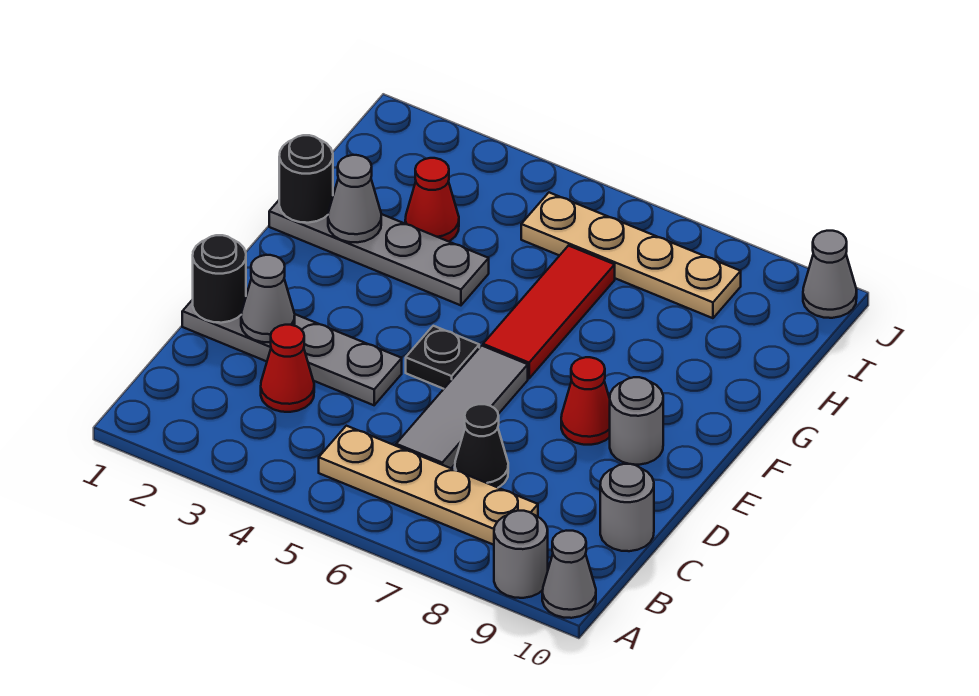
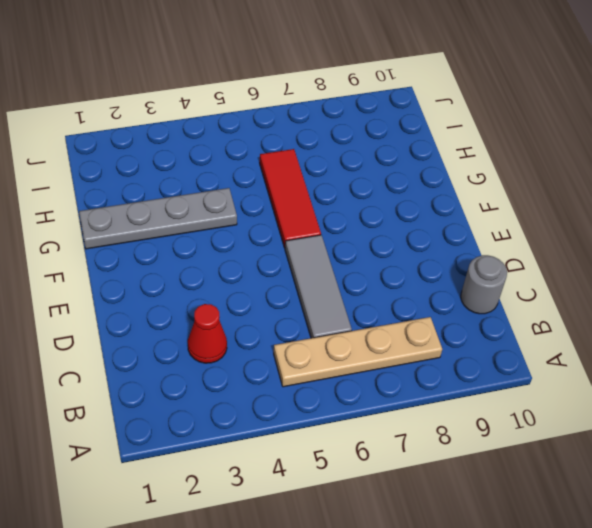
none -> grey 1x1 round brick [494,511,548,598]
none -> grey 1x1 cone [542,531,596,618]
none -> black 1x1 cone [455,404,508,487]

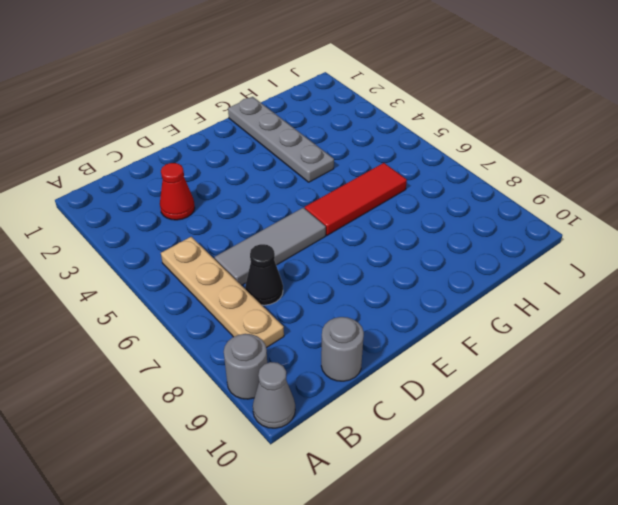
none -> grey 1x4 plate [182,294,402,405]
none -> black 1x1 plate [406,326,479,389]
none -> red 1x1 cone [561,357,610,445]

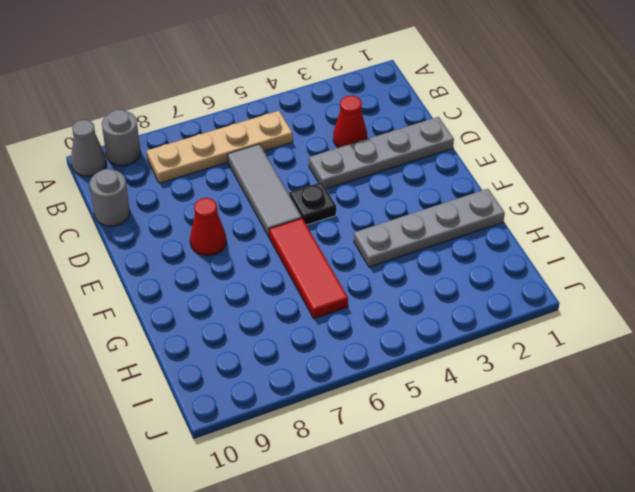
none -> black 1x1 cone [455,404,508,487]
none -> grey 1x1 round brick [610,377,663,465]
none -> red 1x1 cone [405,158,459,242]

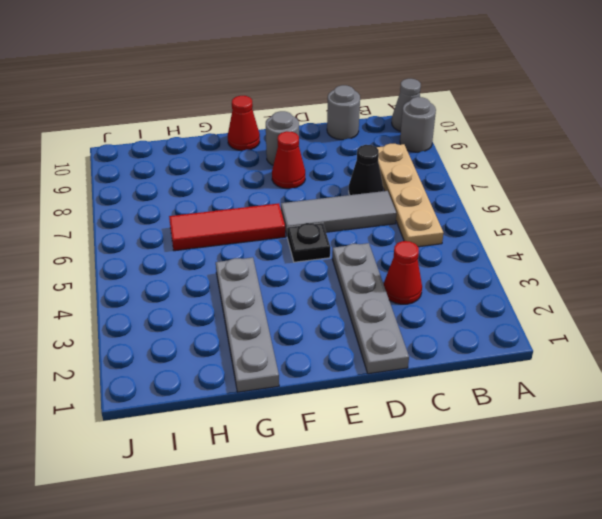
red 1x1 cone [228,96,260,151] -> red 1x1 cone moved to [405,158,459,242]
none -> tan 1x4 plate [521,193,741,318]
none -> grey 1x1 cone [803,231,857,318]
none -> black 1x1 round brick [193,235,246,323]

